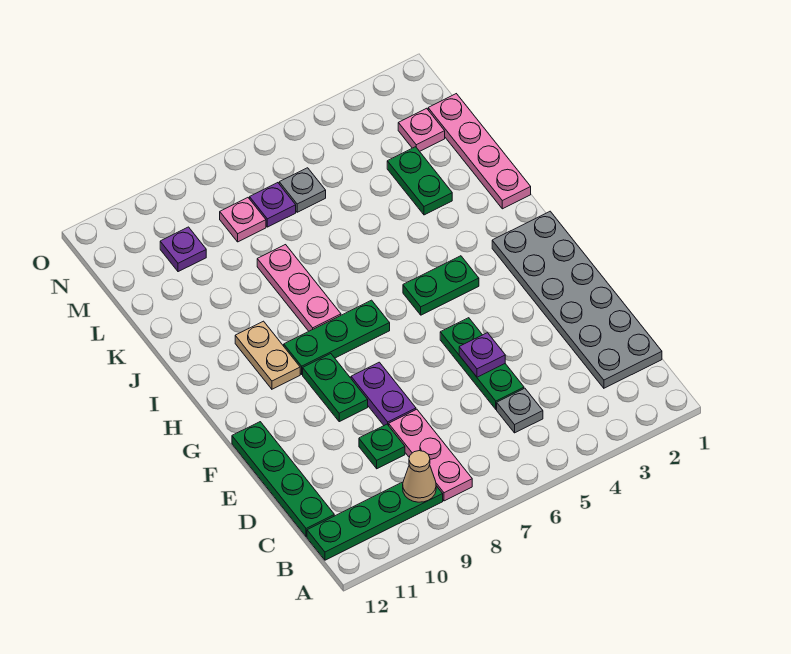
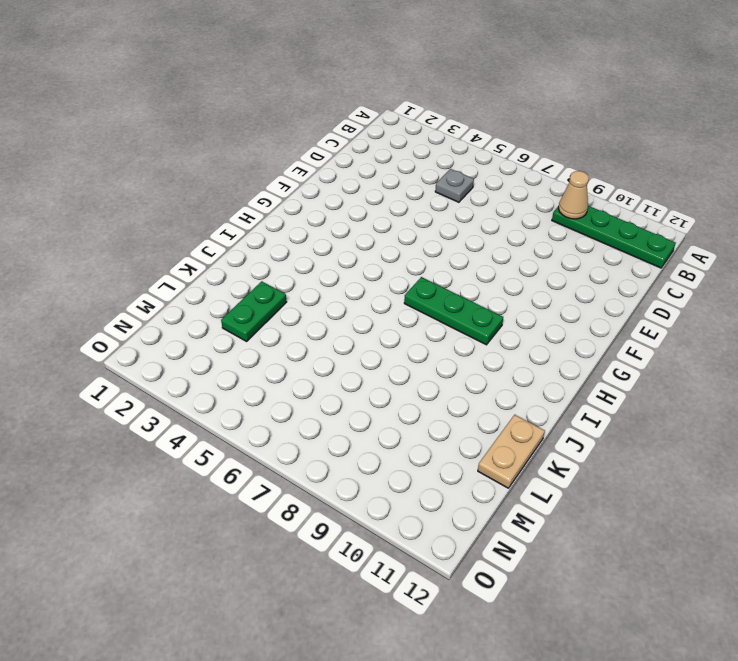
tan 1x2 plate [478,415,545,488] -> tan 1x2 plate moved to [235,321,300,389]
none -> pink 1x3 plate [389,409,472,501]
none -> grey 2x6 plate [492,211,662,388]
none -> green 1x4 plate [232,422,334,537]

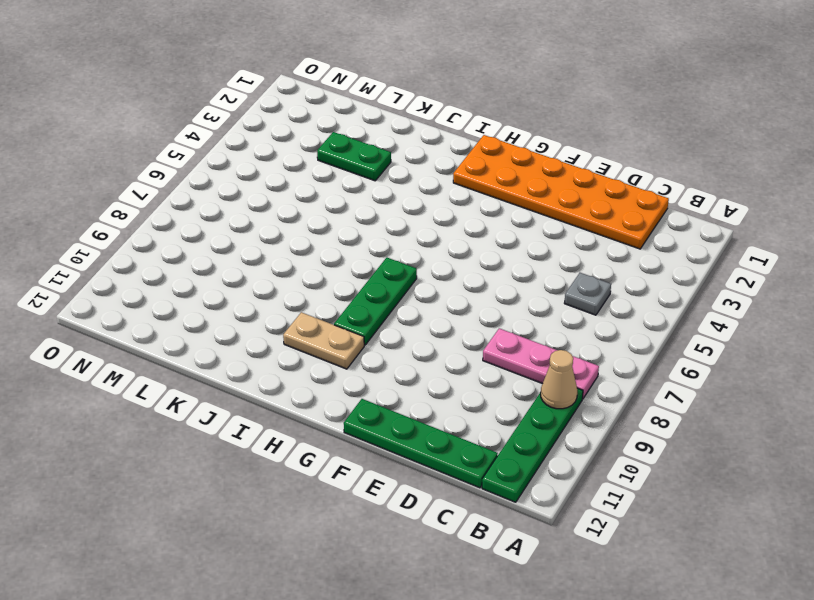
orange 2x6 plate [453,135,669,249] -> grey 2x6 plate [492,211,662,388]
none -> green 1x3 plate [440,318,524,409]
none -> green 1x1 plate [359,424,405,469]
none -> purple 1x2 plate [351,362,416,426]

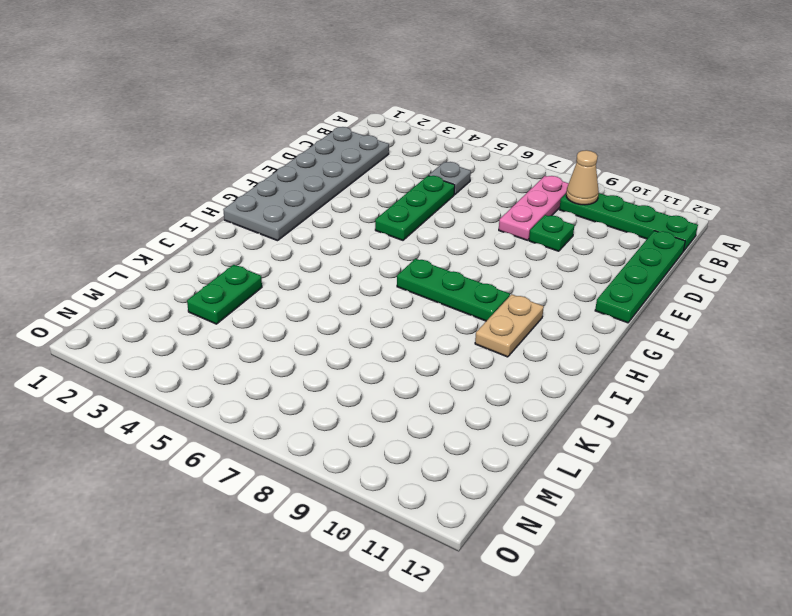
none -> purple 1x2 plate [351,362,416,426]
none -> green 1x2 plate [303,354,368,422]
none -> green 1x2 plate [403,256,479,315]

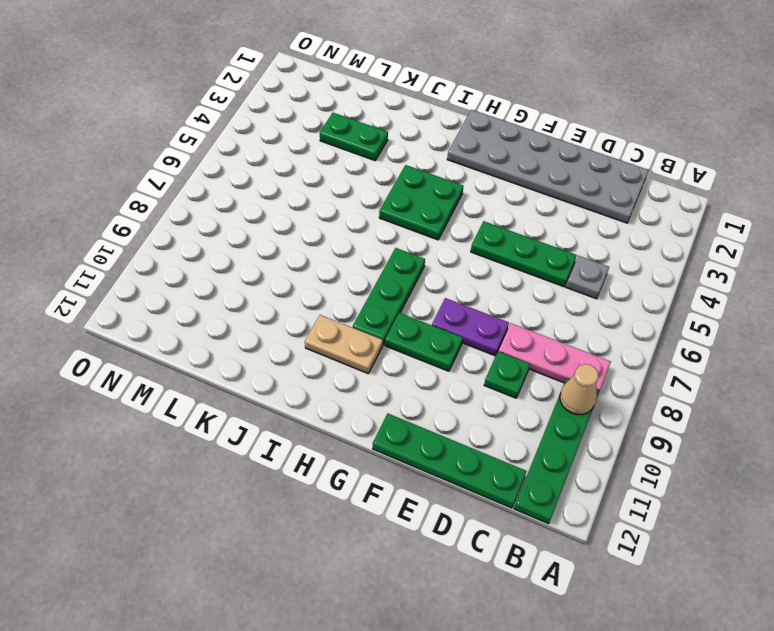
green 2x2 plate [379,165,464,240] -> green 1x2 plate [403,256,479,315]
none -> pink 1x3 plate [257,245,341,331]
none -> pink 1x4 plate [428,94,531,209]
none -> pink 1x1 plate [398,108,445,151]

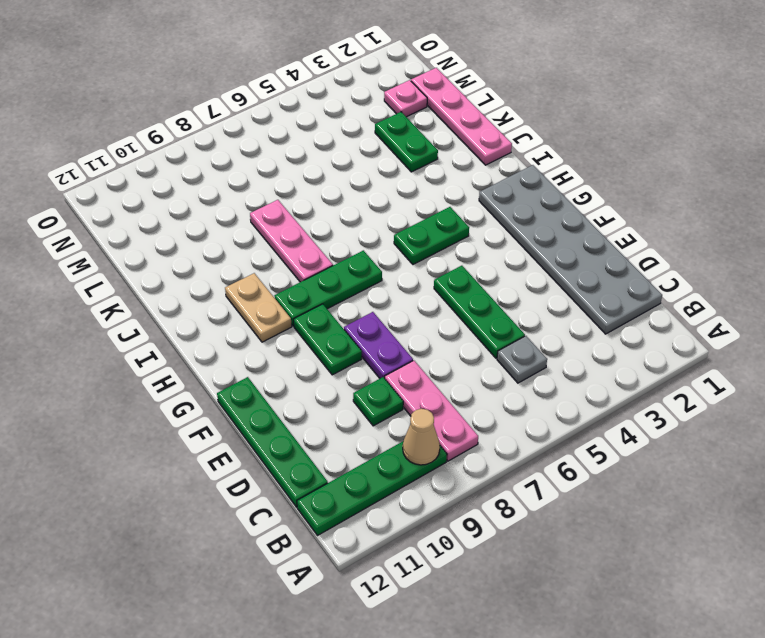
none -> grey 1x1 plate [279,168,326,212]
none -> purple 1x1 plate [250,183,296,227]
none -> pink 1x1 plate [220,198,266,242]

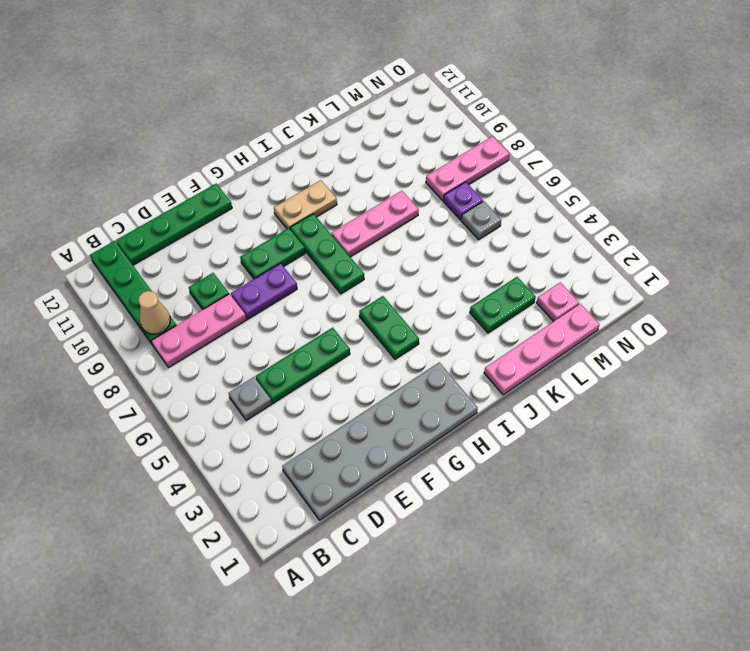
pink 1x3 plate [426,136,510,200] -> pink 1x1 plate [220,198,266,242]
none -> purple 1x1 plate [160,227,206,272]
none -> purple 1x1 plate [459,333,505,377]

